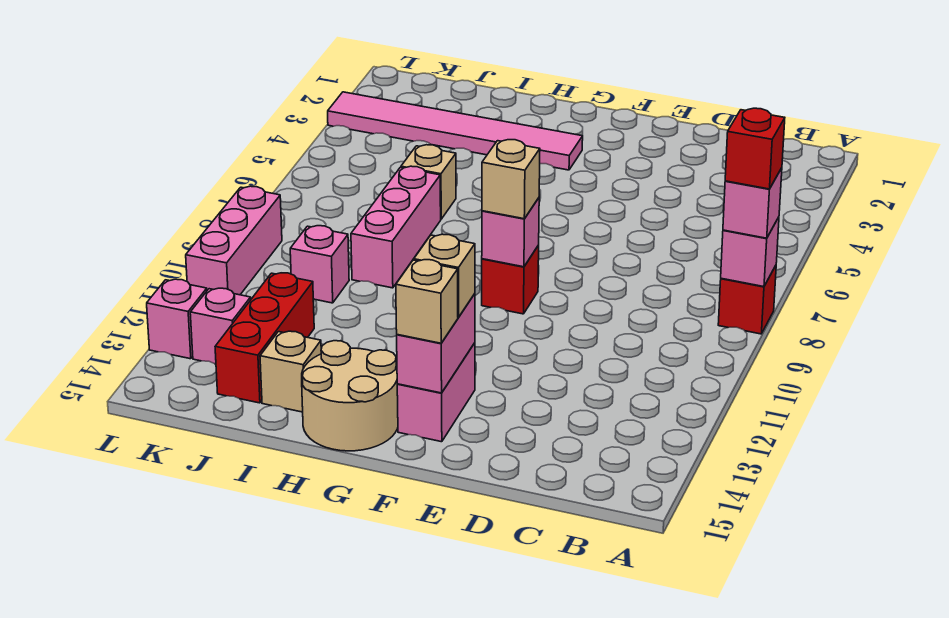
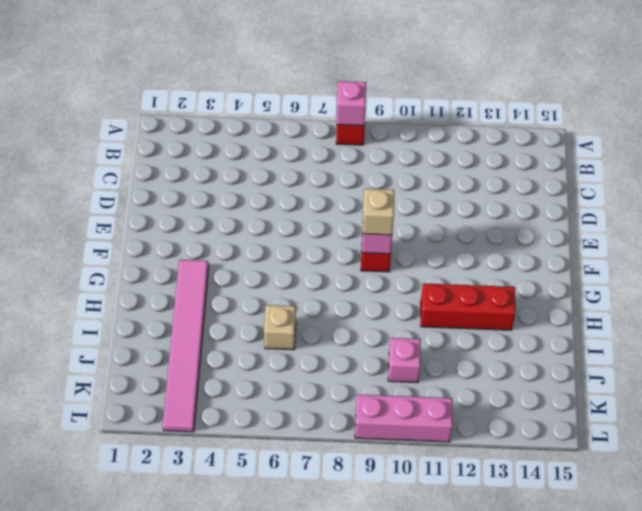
red 1x3 brick [421,283,515,330] -> red 1x3 brick moved to [215,273,314,403]
none -> pink 1x2 brick [397,343,475,442]
none -> tan 2x2 round brick [302,341,398,451]
none -> pink 1x3 brick [351,166,441,288]

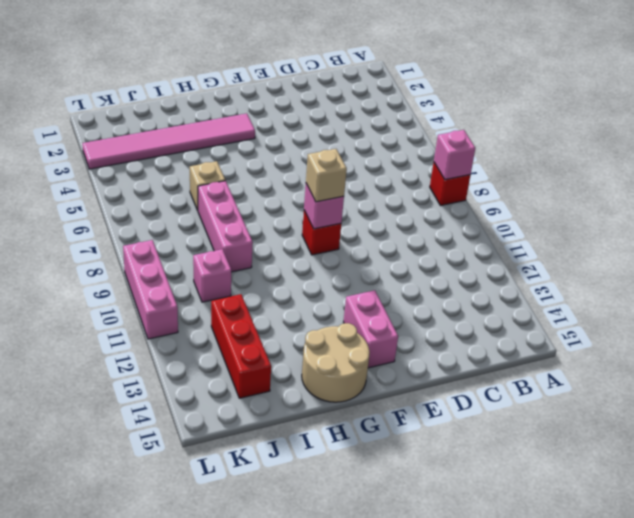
none -> tan 1x1 brick [260,331,321,412]
none -> pink 1x1 brick [190,288,251,364]
none -> pink 1x1 brick [147,279,207,359]

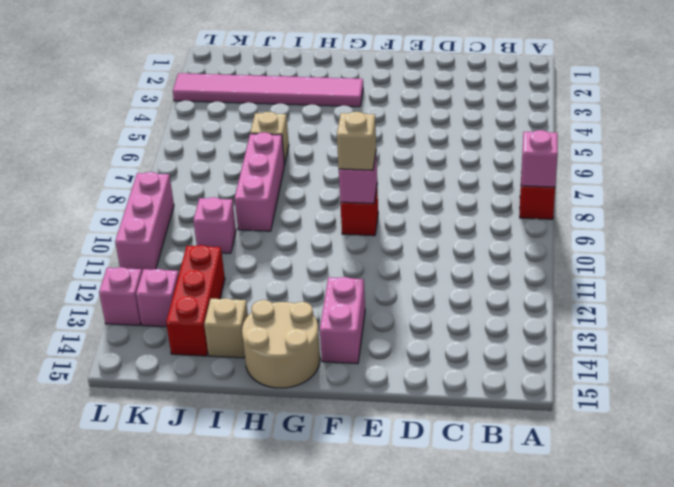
none -> pink 1x2 brick [397,294,475,393]
none -> pink 1x1 brick [723,168,782,238]
none -> tan 1x1 brick [414,234,475,317]

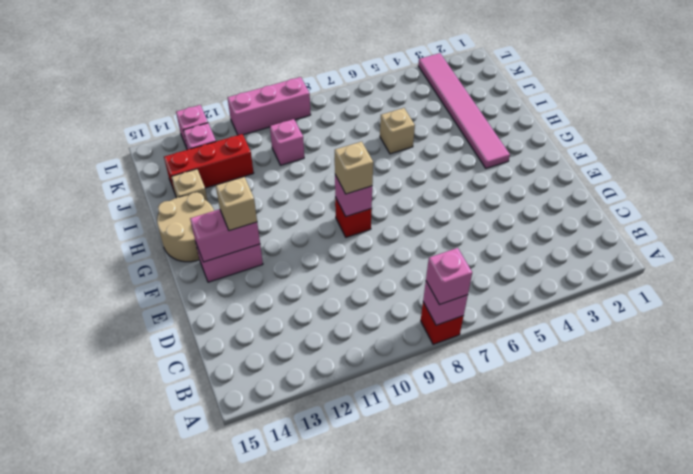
none -> pink 1x3 brick [351,166,441,288]
none -> tan 1x1 brick [396,260,458,343]
none -> red 1x1 brick [725,108,785,189]

